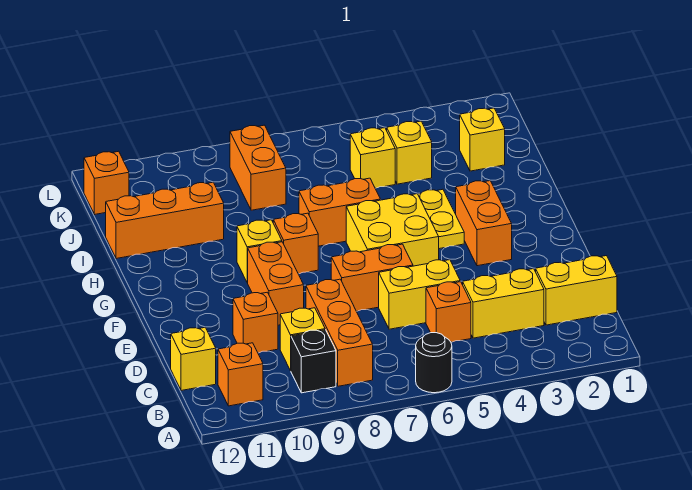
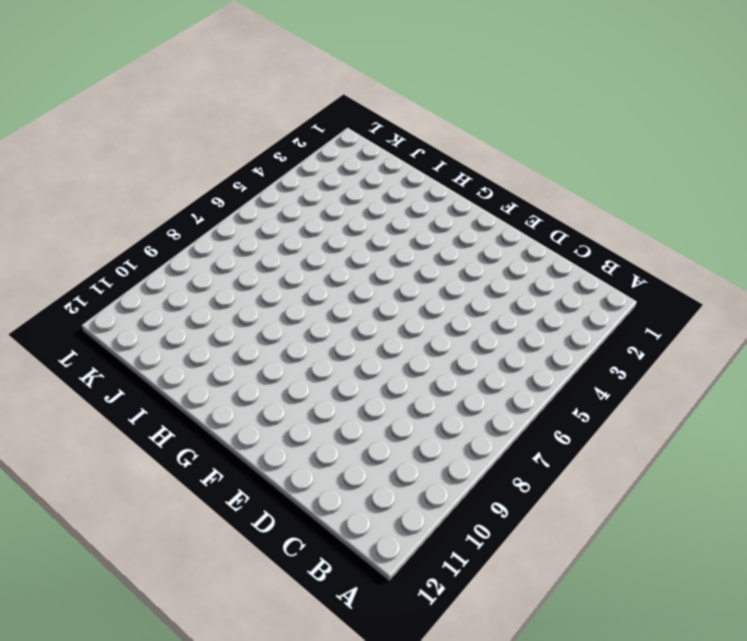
none -> black 1x1 round brick [416,333,452,393]
none -> orange 1x3 brick [306,279,373,386]
none -> black 1x1 brick [291,330,336,393]

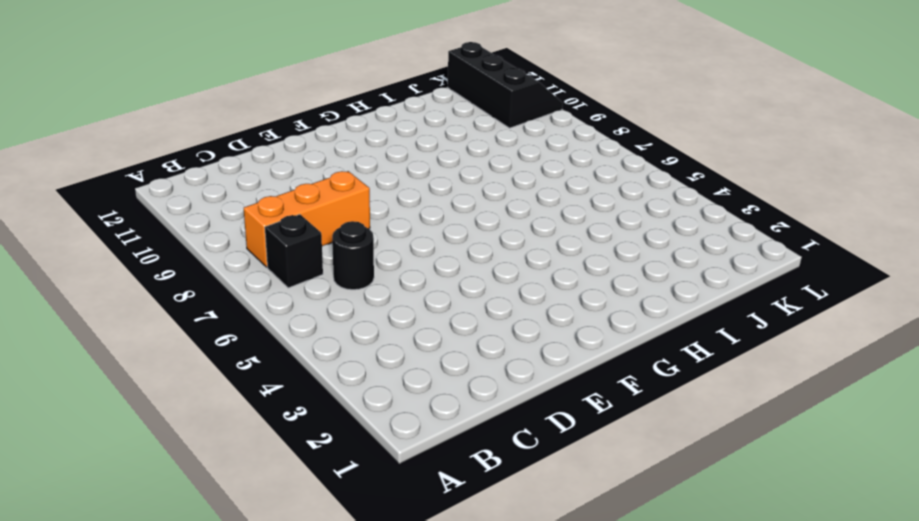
black 1x1 brick [265,214,323,288] -> black 1x1 brick moved to [291,330,336,393]
black 1x1 round brick [332,221,374,290] -> black 1x1 round brick moved to [416,333,452,393]
black 2x3 slope [448,42,563,128] -> orange 1x1 brick [84,151,129,214]
none -> orange 1x1 brick [218,343,263,406]
none -> yellow 1x2 brick [536,256,617,325]
none -> yellow 1x2 brick [463,269,544,338]

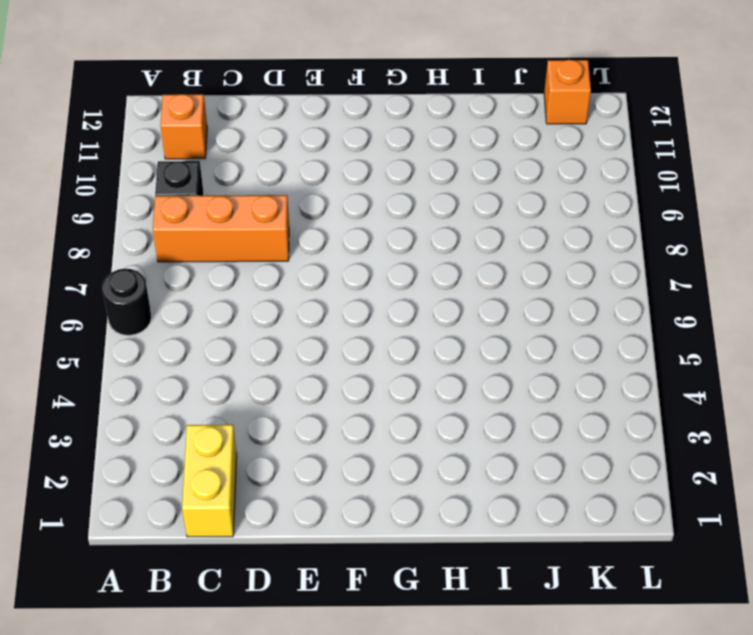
none -> yellow 1x2 brick [463,269,544,338]
none -> orange 1x1 brick [426,281,471,342]
none -> yellow 1x1 brick [280,308,325,371]

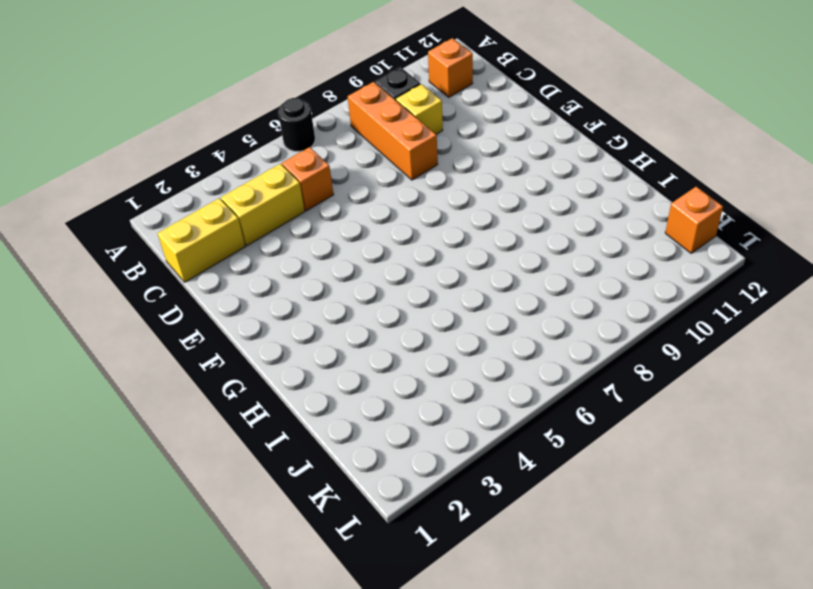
none -> yellow 1x1 brick [171,328,216,391]
none -> yellow 1x2 brick [379,260,460,329]
none -> orange 1x1 brick [233,292,278,353]

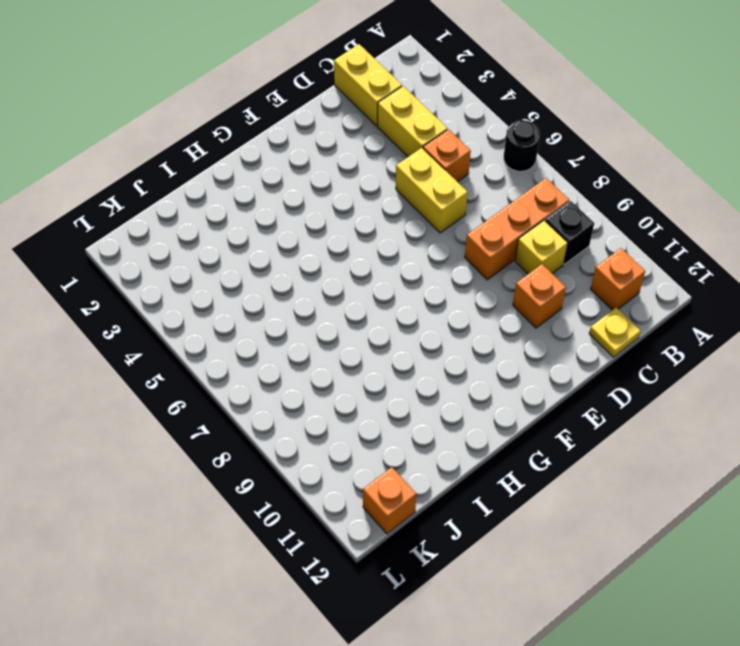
yellow 1x1 plate [589,308,640,357] -> yellow 1x1 brick [171,328,216,391]
none -> orange 1x2 brick [331,244,413,311]
none -> orange 1x2 brick [248,242,304,325]
none -> orange 1x2 brick [456,181,512,266]

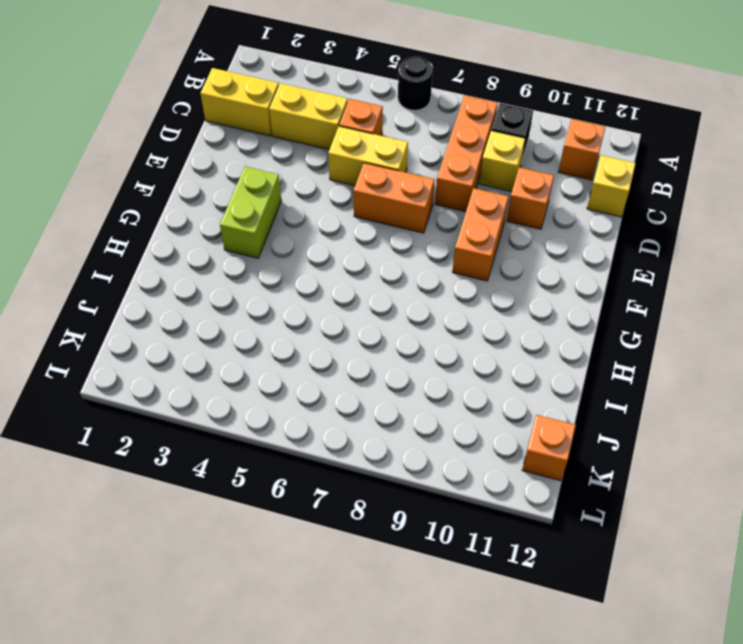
lime 1x2 brick [220,167,281,258] -> orange 1x2 brick [456,181,512,266]
none -> yellow 2x2 brick [346,194,439,266]
none -> yellow 1x2 plate [418,189,464,249]
none -> orange 1x1 brick [273,213,318,274]

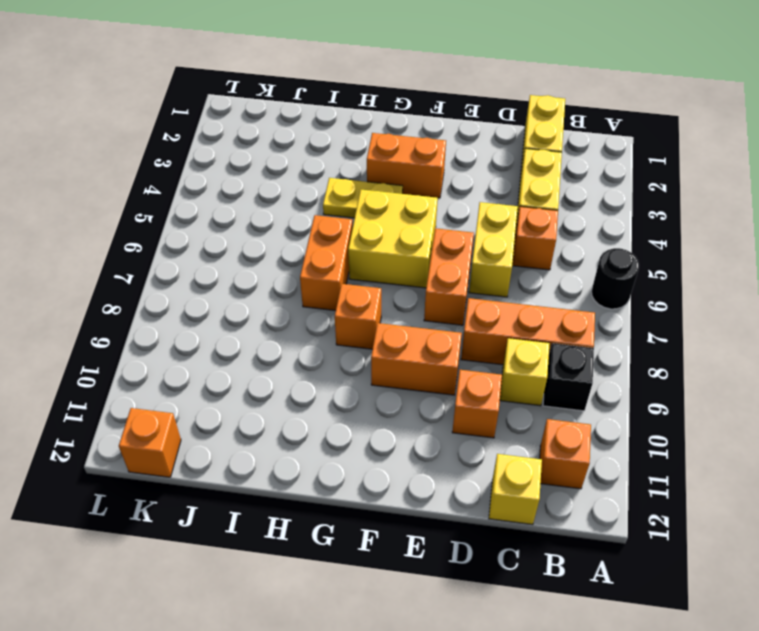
none -> yellow 1x1 brick [237,220,282,283]
none -> orange 1x3 brick [106,182,224,259]
none -> yellow 1x1 brick [460,108,505,171]

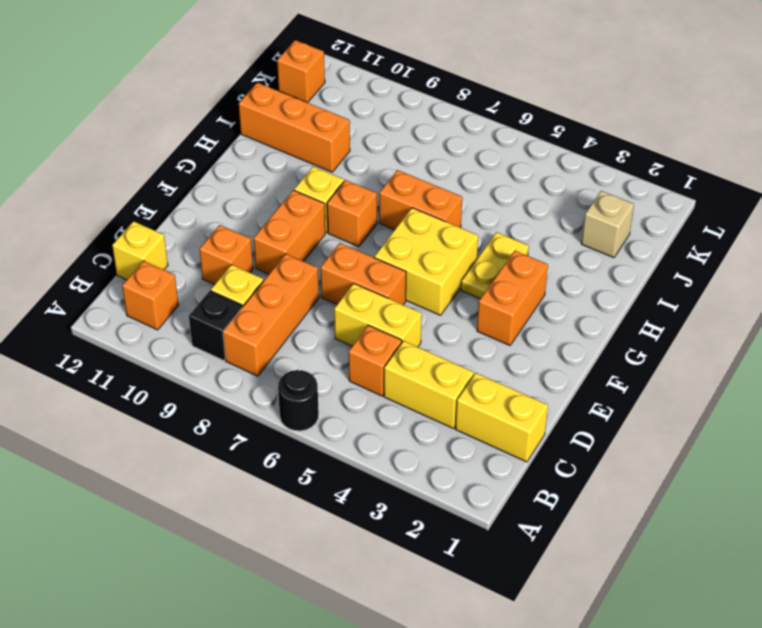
tan 1x1 brick [582,191,634,258] -> yellow 1x1 brick [460,108,505,171]
none -> yellow 1x1 brick [387,121,432,184]
none -> yellow 1x1 brick [350,128,395,188]
none -> orange 1x2 brick [230,125,286,210]

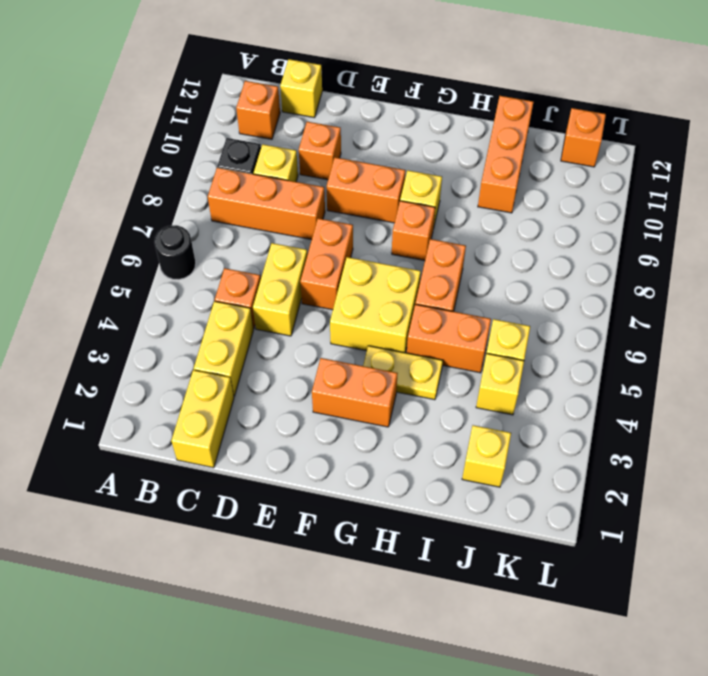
orange 1x2 brick [407,304,491,373] -> orange 1x2 brick moved to [230,125,286,210]

